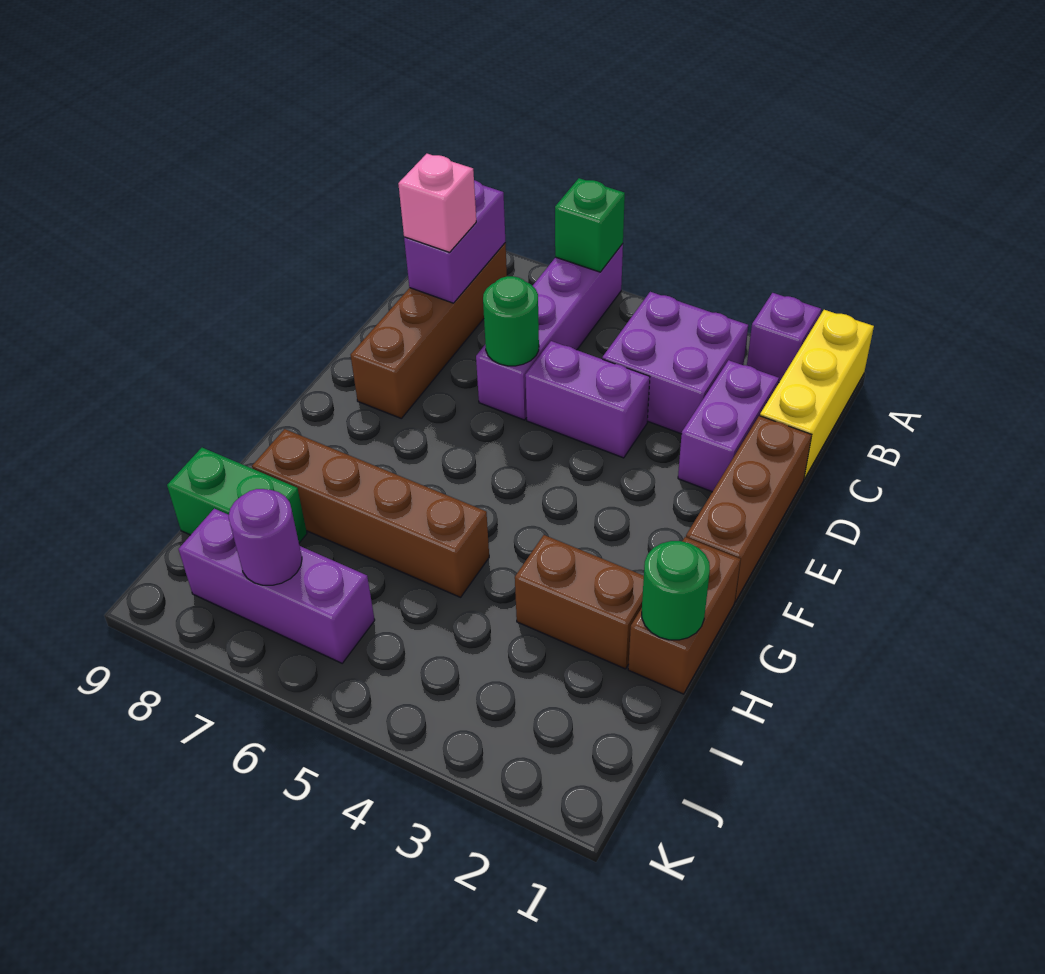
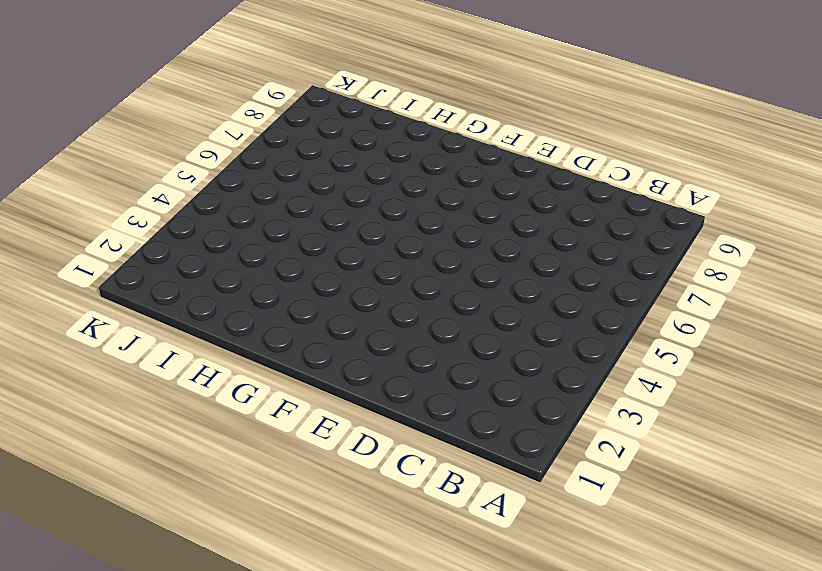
none -> yellow 1x3 brick [760,310,874,479]
none -> purple 1x1 brick [747,293,821,383]
none -> purple 1x4 brick [476,244,623,420]

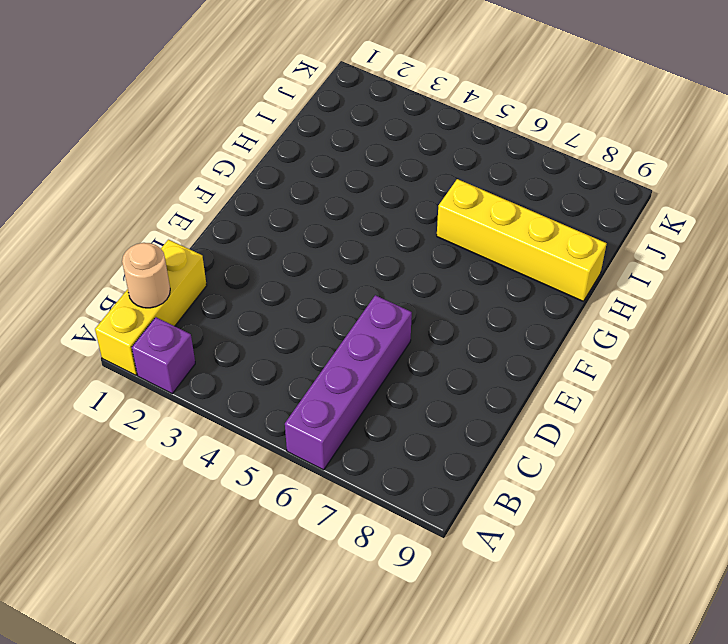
tan 1x1 round brick [122,243,170,308] -> none
yellow 1x4 brick [437,179,607,301] -> brown 1x4 brick [252,429,489,597]
none -> purple 2x2 brick [602,292,748,434]
none -> brown 1x4 brick [351,243,507,418]
none -> purple 1x2 brick [678,360,779,492]

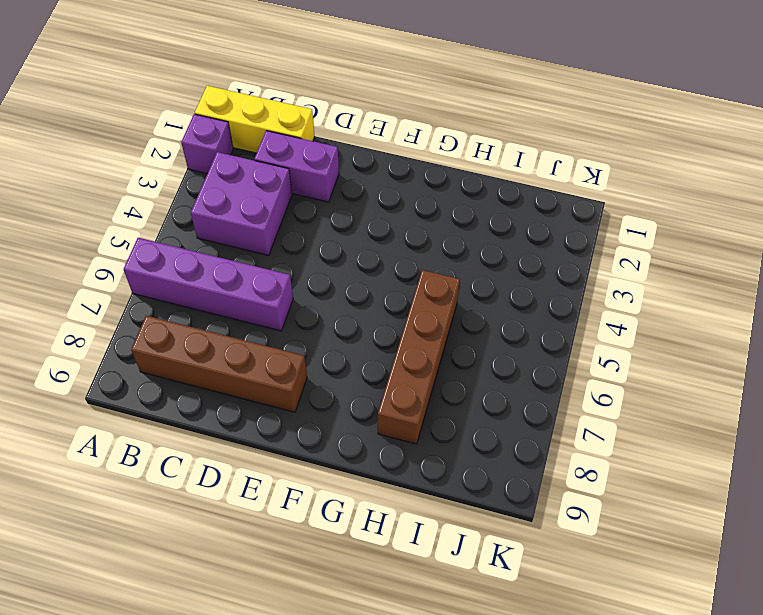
none -> brown 1x3 brick [686,416,812,602]
none -> purple 1x2 brick [525,341,650,458]
none -> brown 1x2 brick [628,537,740,694]

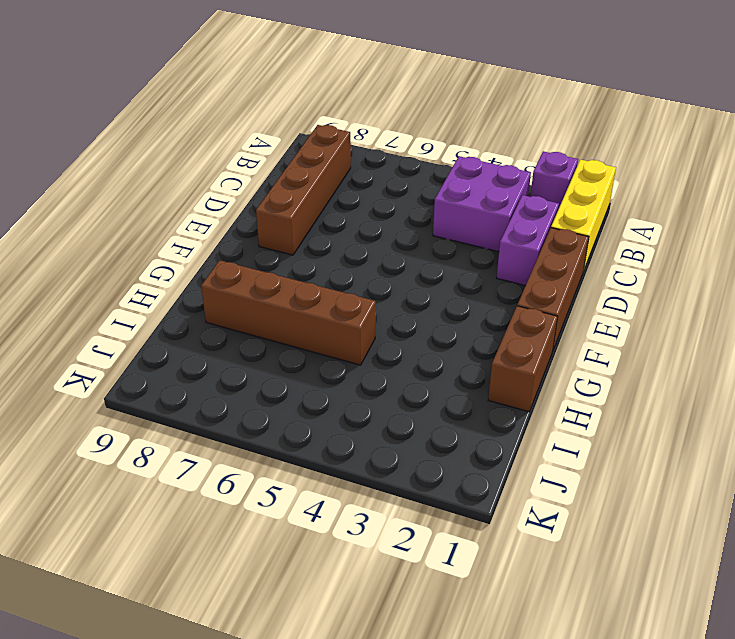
none -> purple 1x4 brick [476,244,623,420]
none -> purple 1x2 brick [525,341,650,458]
none -> brown 1x2 brick [515,535,644,669]

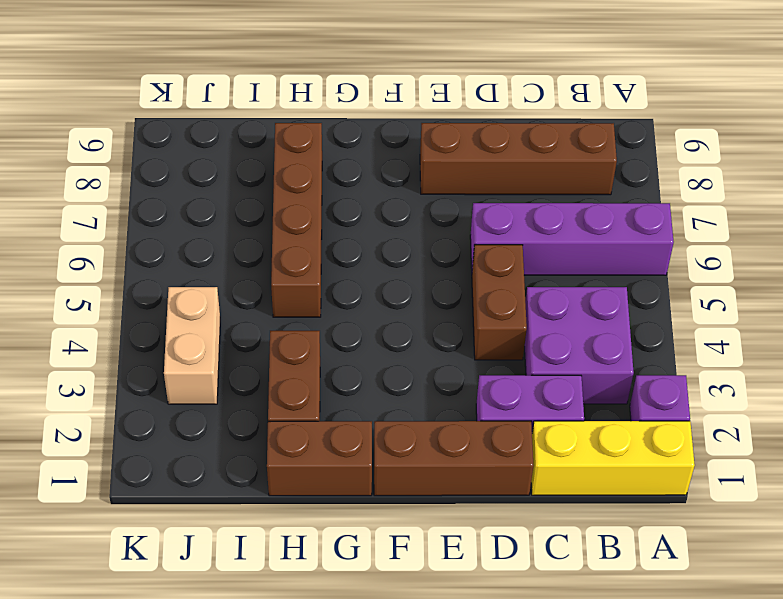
brown 1x2 brick [472,245,527,360] -> purple 1x2 brick [525,341,650,458]
tan 1x2 brick [164,287,220,404] -> none
none -> green 1x2 brick [167,448,307,543]
none -> purple 1x3 brick [179,509,375,663]
none -> green 1x1 brick [555,178,625,272]

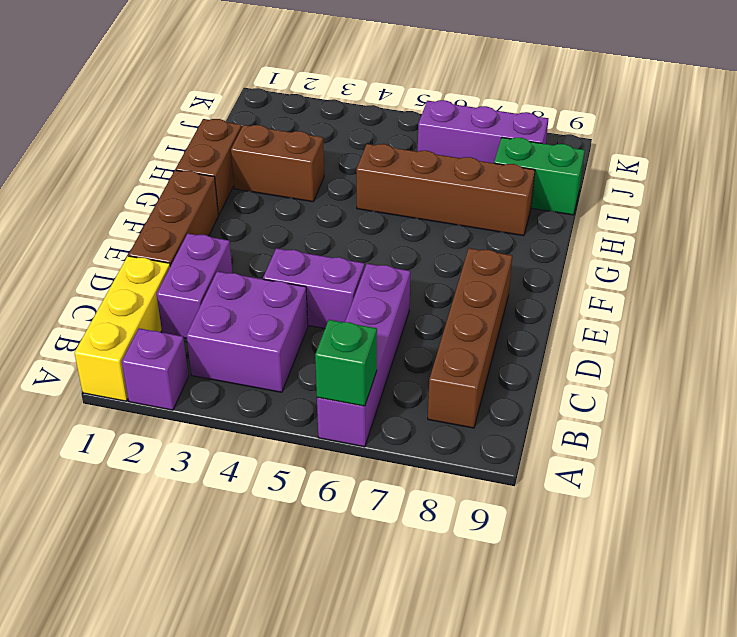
none -> purple 1x2 brick [404,180,505,303]
none -> green 1x1 round brick [483,276,539,366]
none -> green 1x1 round brick [642,541,710,640]

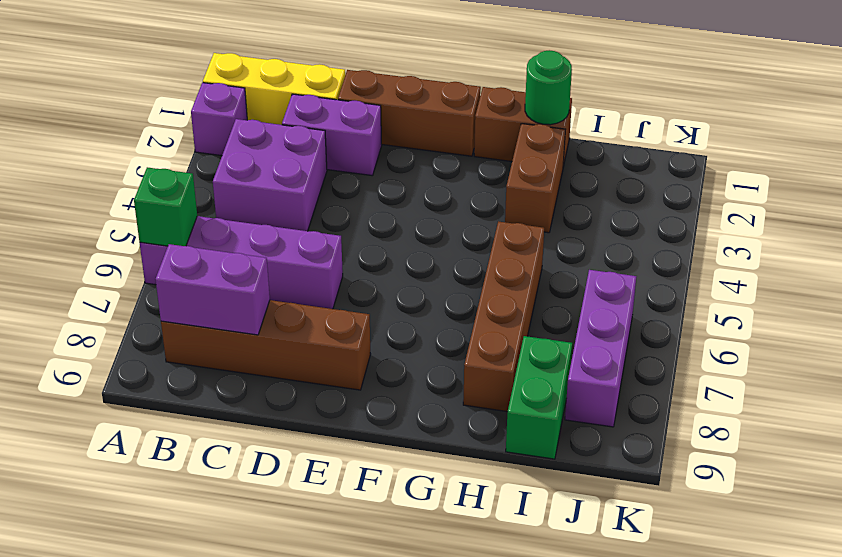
none -> purple 1x2 brick [525,341,650,458]
none -> green 1x1 round brick [483,276,539,366]
none -> purple 1x1 round brick [229,489,302,585]

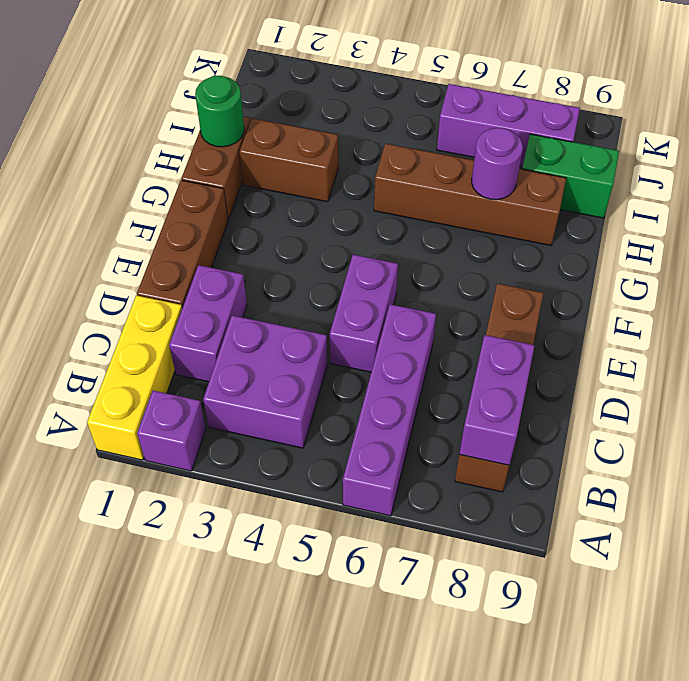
purple 1x2 brick [330,255,398,372] -> purple 1x2 brick turned to [525,341,650,458]
purple 1x1 round brick [472,128,523,200] -> purple 1x1 round brick moved to [229,489,302,585]
none -> green 1x1 brick [555,178,625,272]
none -> green 1x1 round brick [483,276,539,366]
none -> pink 1x1 brick [398,154,476,252]

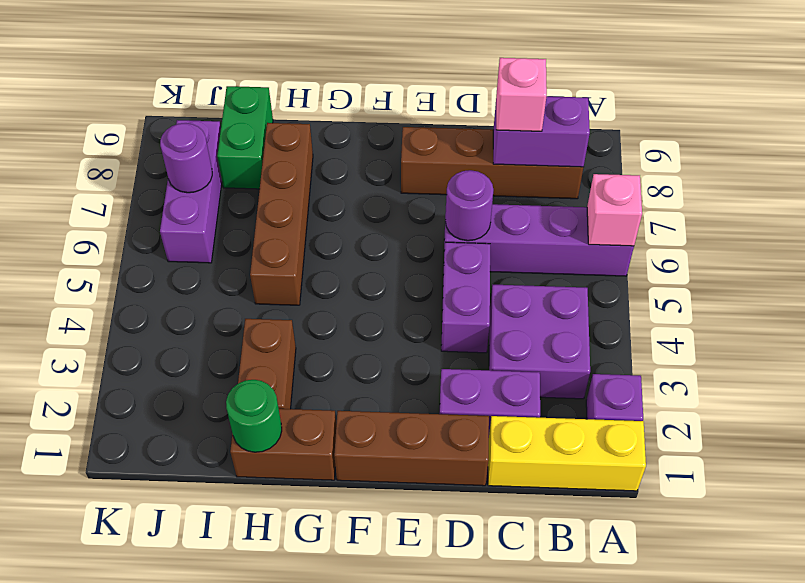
pink 1x1 brick [587,174,642,246] -> green 1x1 brick [555,178,625,272]
purple 1x1 round brick [445,170,493,241] -> green 1x1 round brick [483,276,539,366]

